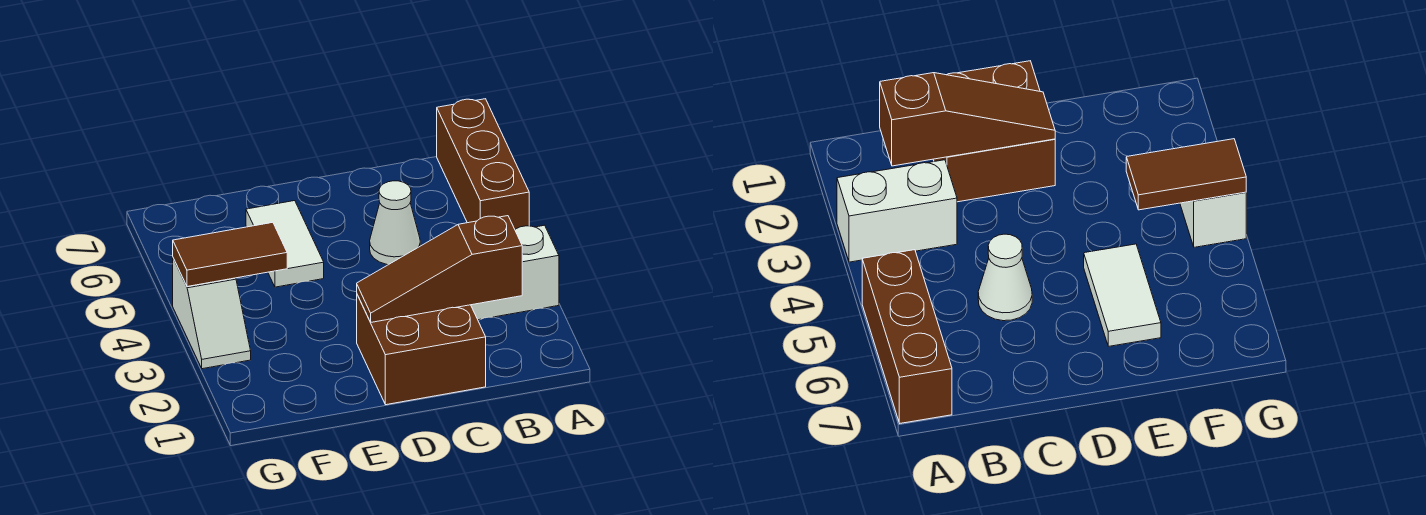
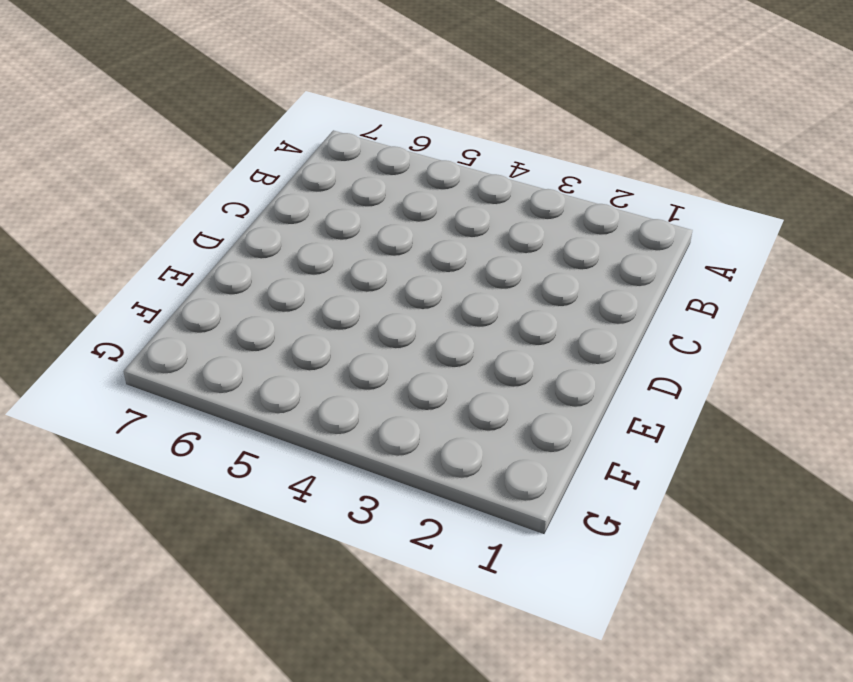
none -> white 1x2 brick [471,225,559,320]
none -> brown 1x3 brick [437,99,529,229]

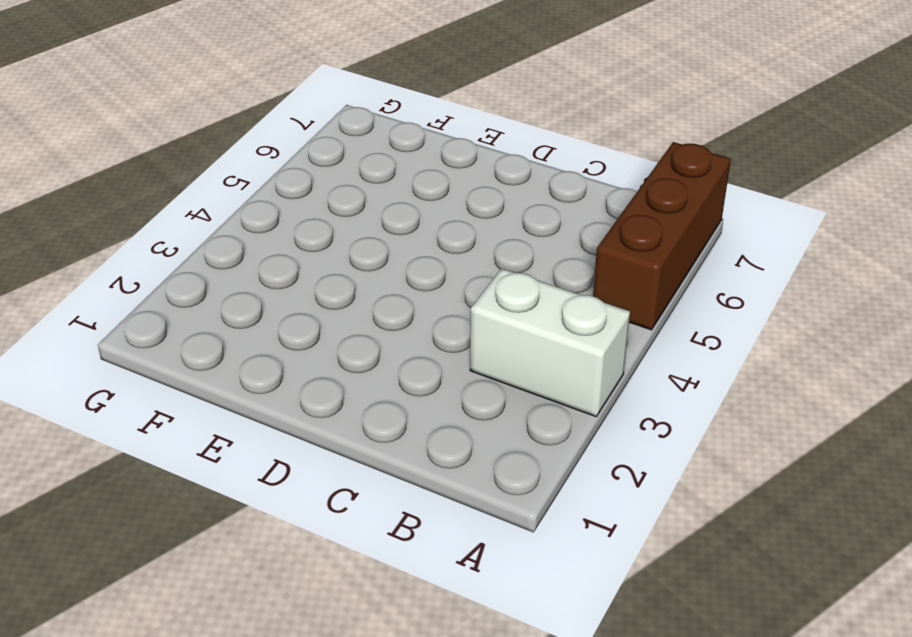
none -> brown 2x2 brick [357,295,486,405]
none -> white 1x1 cone [370,181,420,265]

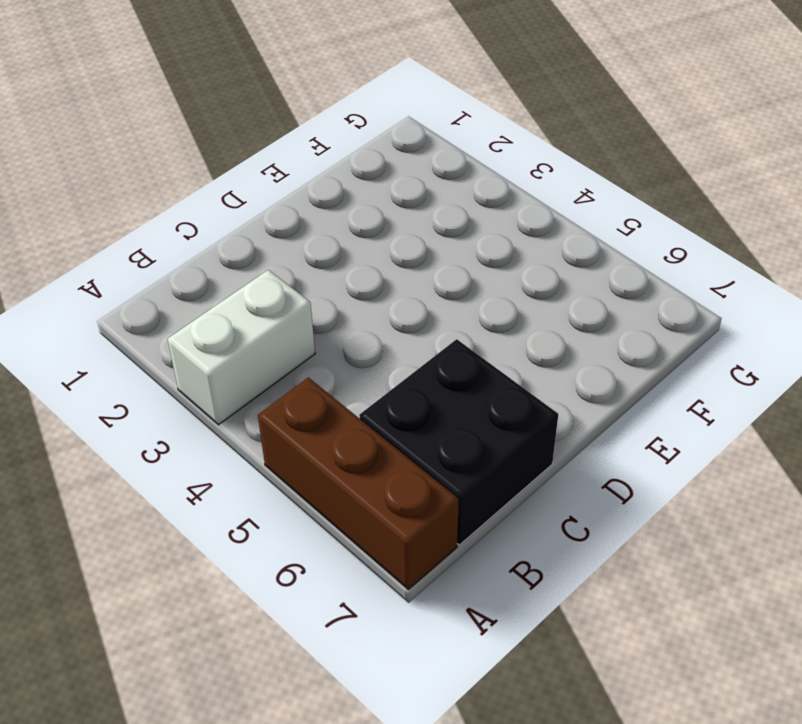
black 2x2 brick [359,339,558,545] -> none
none -> brown 2x2 brick [357,295,486,405]
none -> white 1x1 cone [370,181,420,265]

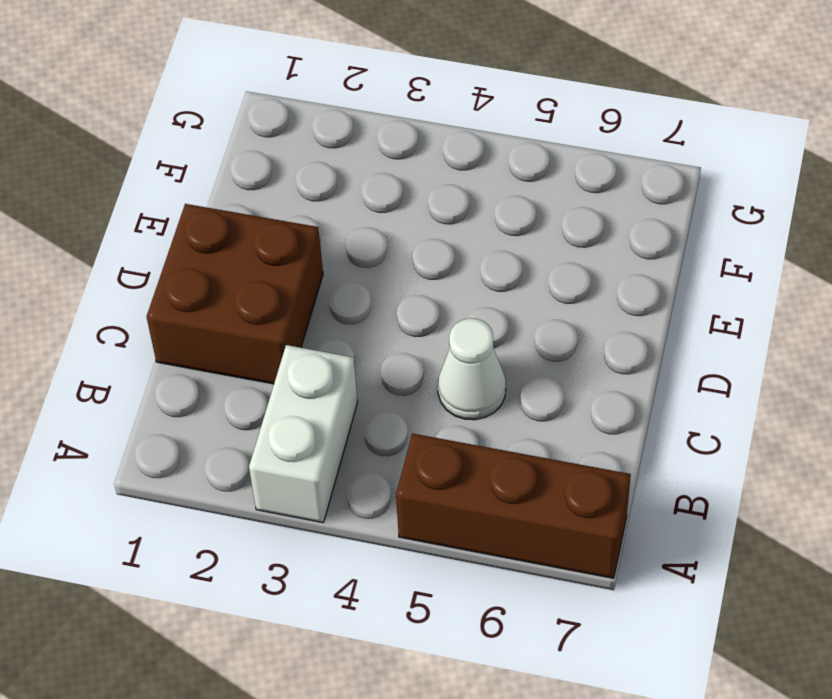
none -> white 1x2 tile [246,201,324,287]
none -> white 1x2 slope [173,258,251,369]

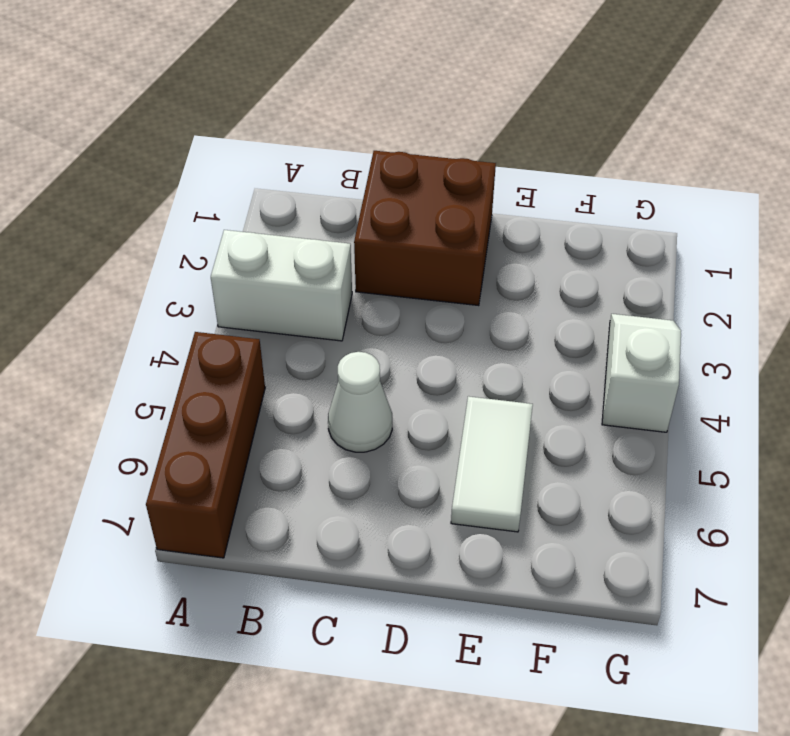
none -> brown 1x3 slope [357,216,522,322]
none -> brown 1x2 tile [173,222,287,287]

